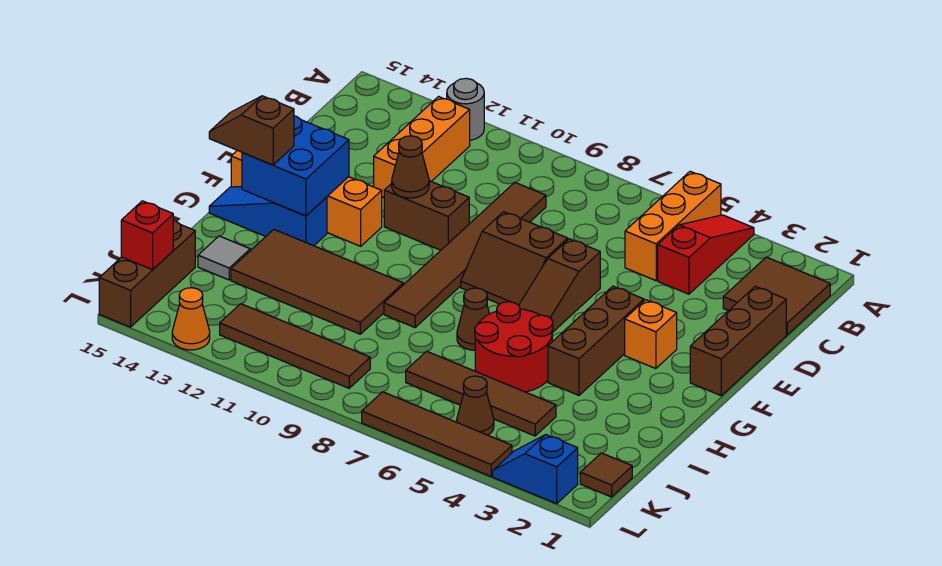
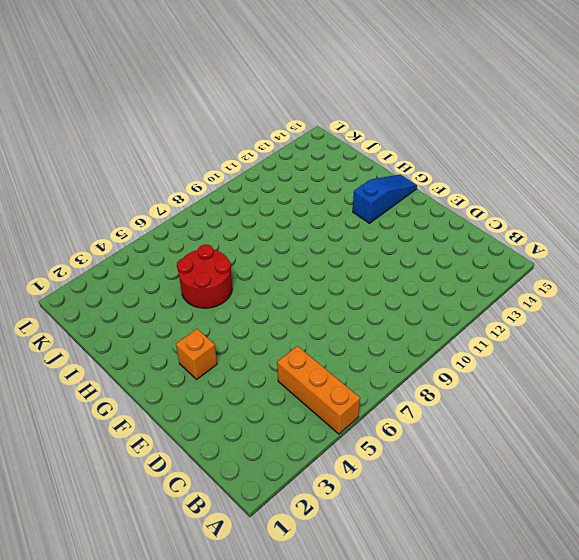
none -> red 1x3 slope [658,215,754,294]
none -> grey 1x1 round brick [447,78,484,140]
none -> brown 2x2 tile [723,257,830,335]
none -> orange 1x3 brick [374,97,470,197]

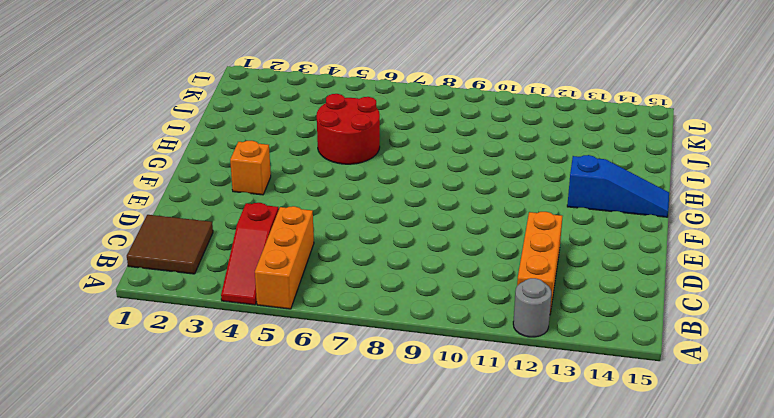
none -> brown 1x6 tile [384,183,546,327]
none -> brown 1x3 brick [690,286,786,396]
none -> brown 1x3 slope [519,239,600,333]
none -> brown 2x2 slope [461,212,568,305]

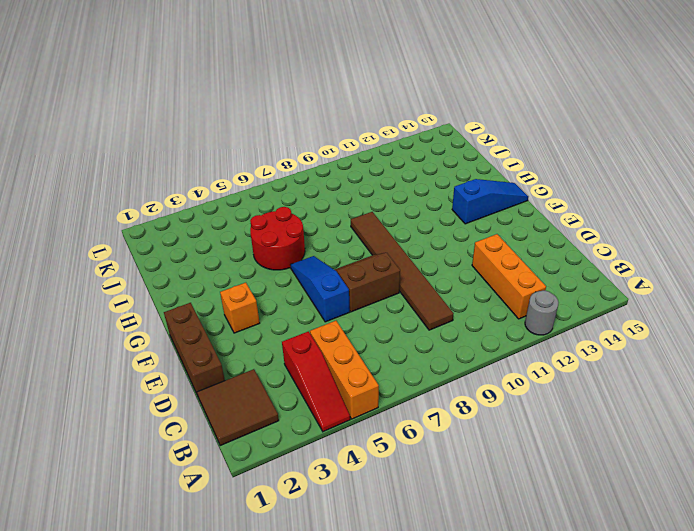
blue 1x3 slope [291,256,350,322] -> brown 1x3 slope [519,239,600,333]
none -> brown 1x2 brick [384,181,469,250]
none -> brown 1x3 brick [548,286,644,395]
none -> orange 1x4 brick [231,150,382,246]
none -> brown 1x1 cone [457,288,489,350]

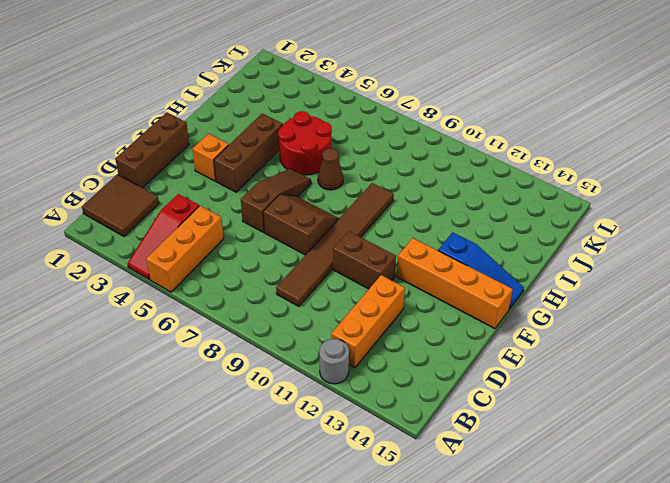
none -> brown 2x4 tile [231,229,403,334]
none -> grey 1x1 tile [198,236,250,280]
none -> brown 1x4 tile [406,351,556,436]
none -> brown 1x3 brick [99,221,195,327]

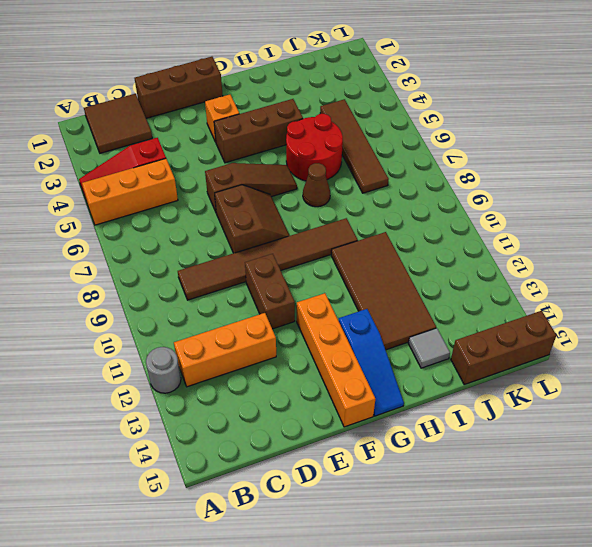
none -> brown 1x1 tile [580,453,632,497]
none -> brown 1x1 cone [456,376,494,435]
none -> brown 1x4 tile [220,304,370,388]
none -> blue 1x2 slope [493,435,578,504]

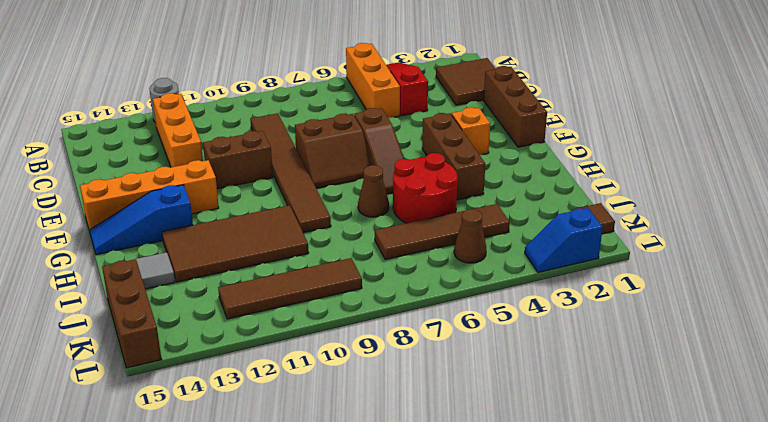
none -> brown 1x4 tile [362,392,512,476]
none -> orange 1x1 cone [172,288,210,350]
none -> brown 1x1 cone [392,136,429,198]
none -> blue 2x2 brick [242,116,349,216]

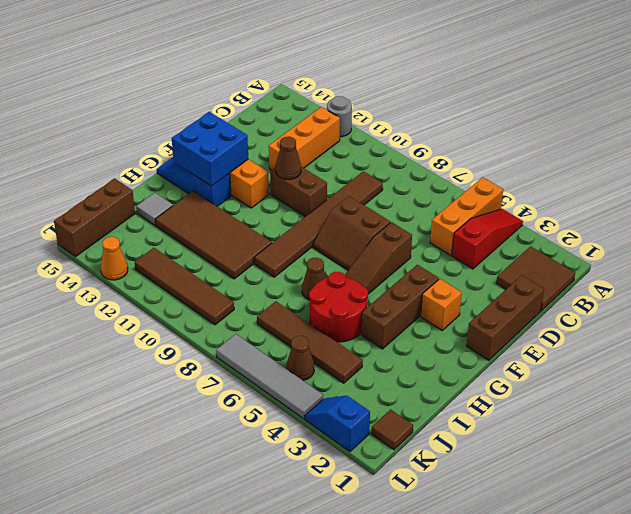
grey 1x4 tile [216,334,323,419] -> brown 1x4 tile [362,392,512,476]
none -> red 1x1 brick [121,201,173,270]
none -> brown 1x2 slope [209,96,294,165]

